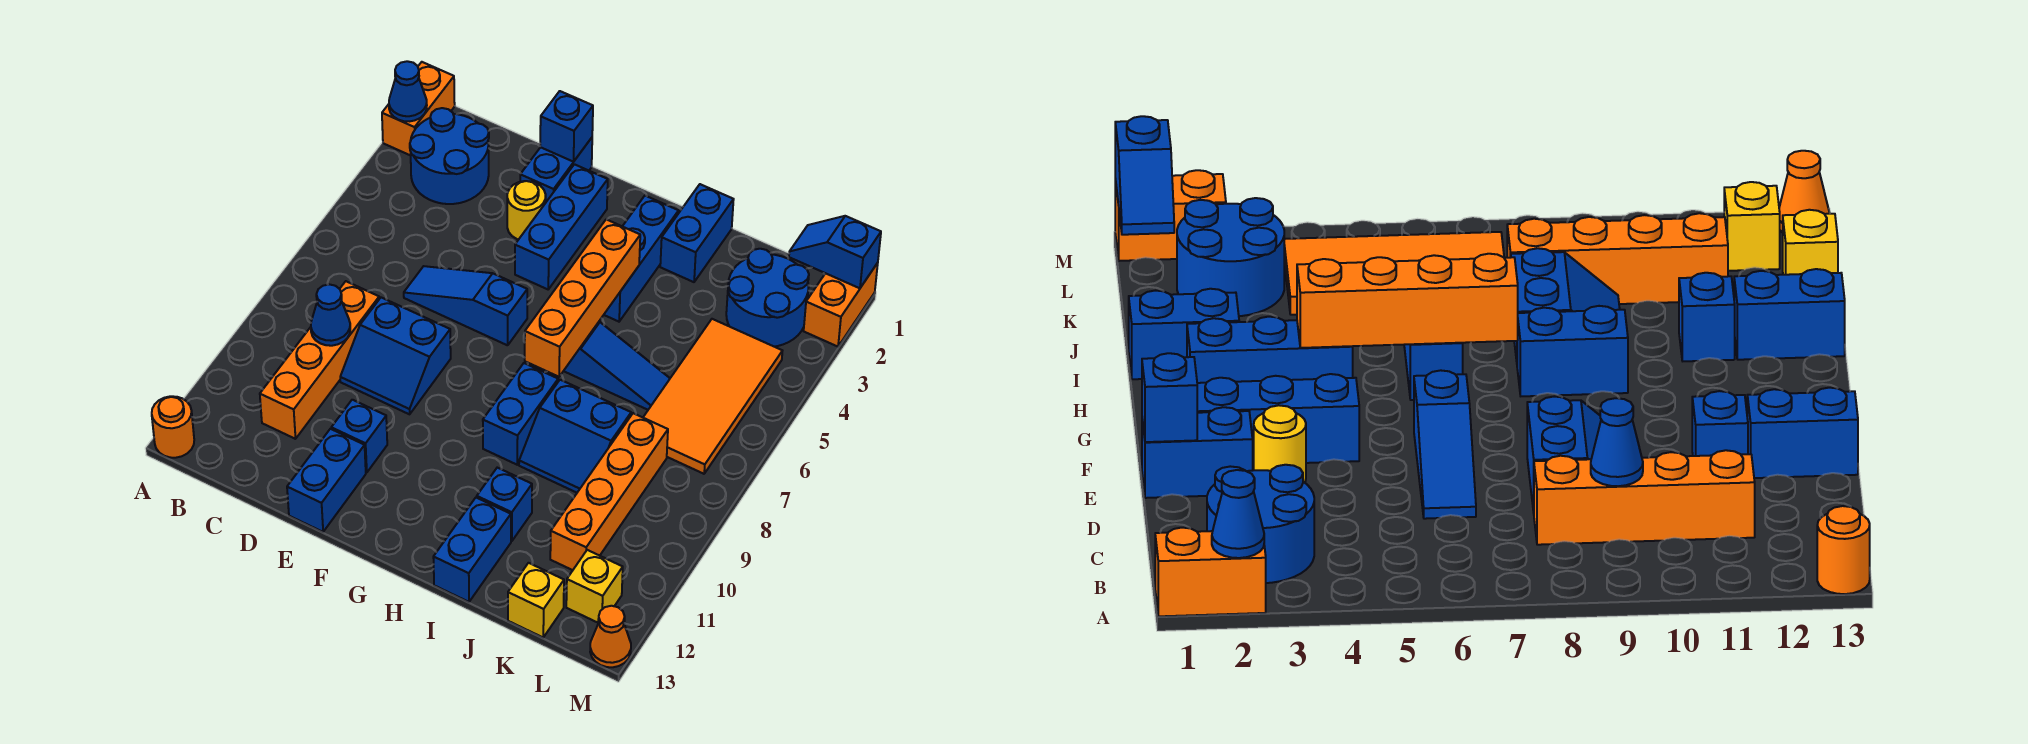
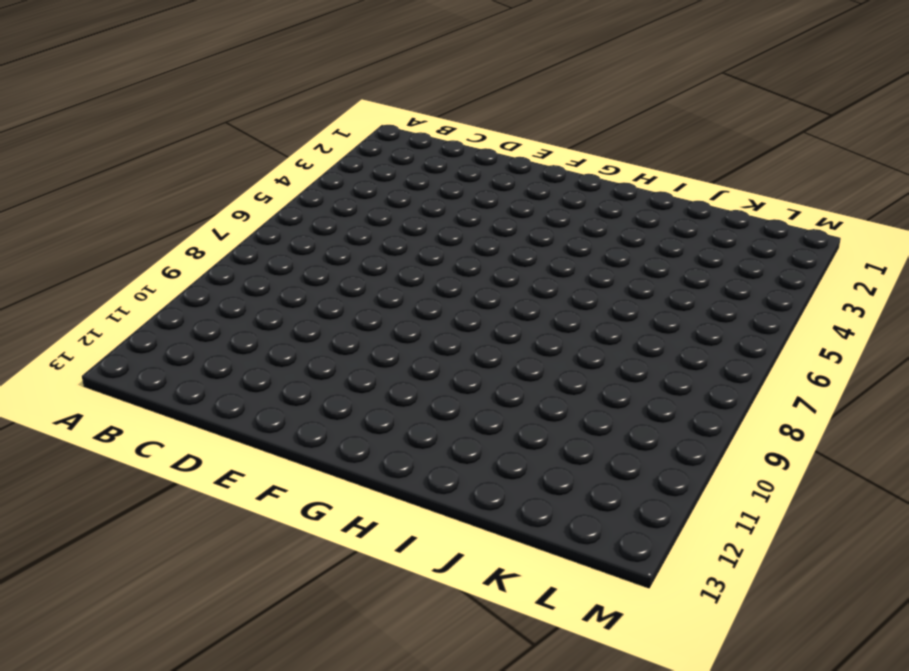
none -> orange 1x2 brick [382,62,455,156]
none -> orange 1x1 round brick [152,396,194,458]
none -> blue 2x2 round brick [410,108,489,204]
none -> orange 1x4 brick [260,281,379,439]

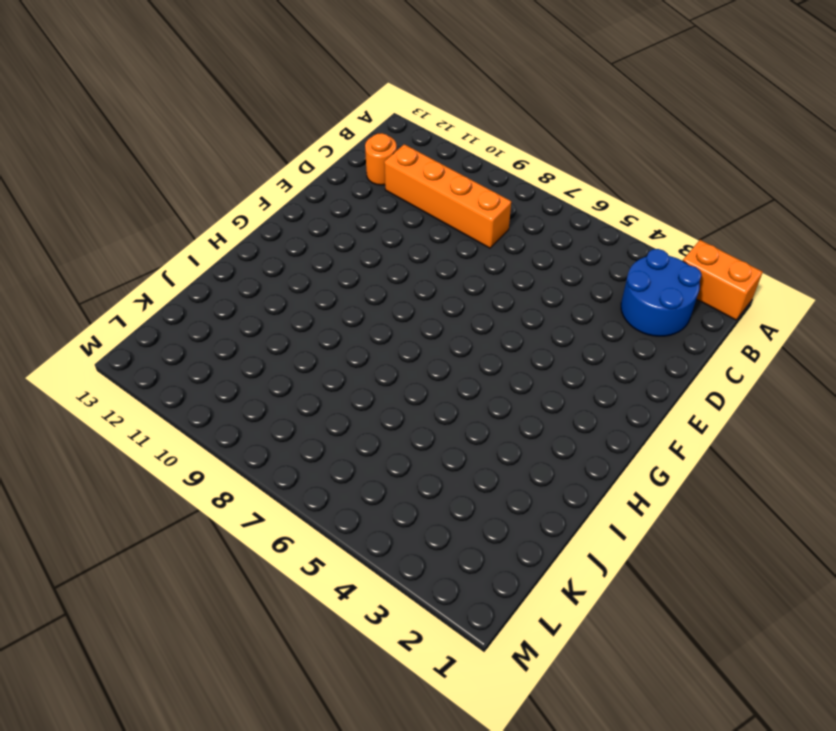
orange 1x1 round brick [365,133,397,185] -> orange 1x1 round brick moved to [152,396,194,458]
none -> blue 1x3 slope [404,266,527,345]
none -> blue 2x2 slope [340,298,451,414]
none -> blue 1x2 brick [520,138,592,203]
none -> yellow 1x1 round brick [507,181,546,240]

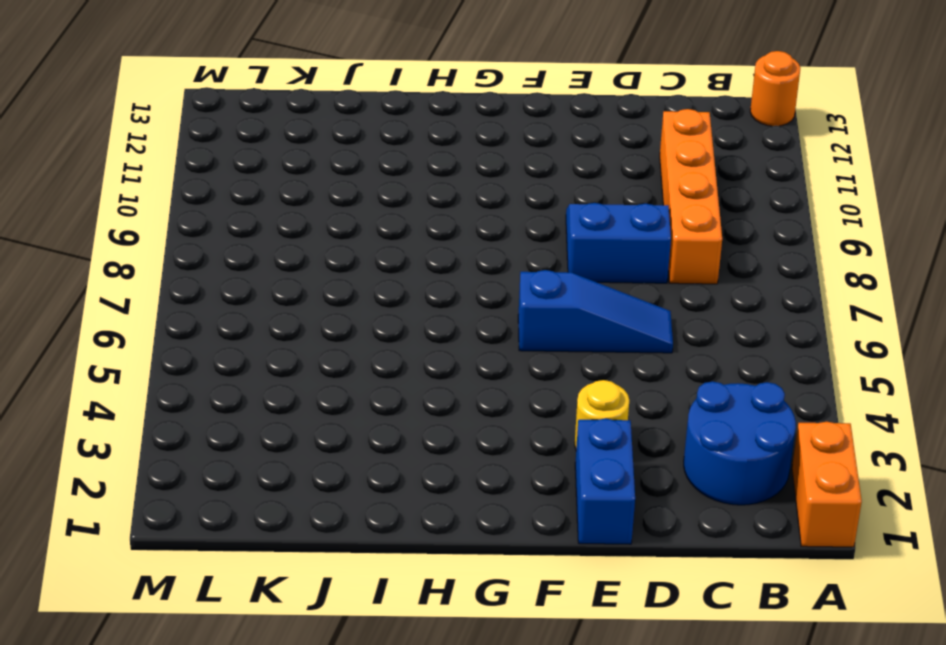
none -> blue 1x1 brick [331,400,387,473]
none -> blue 1x2 brick [287,429,366,532]
none -> blue 1x3 brick [515,164,608,289]
none -> blue 1x3 brick [604,196,679,322]

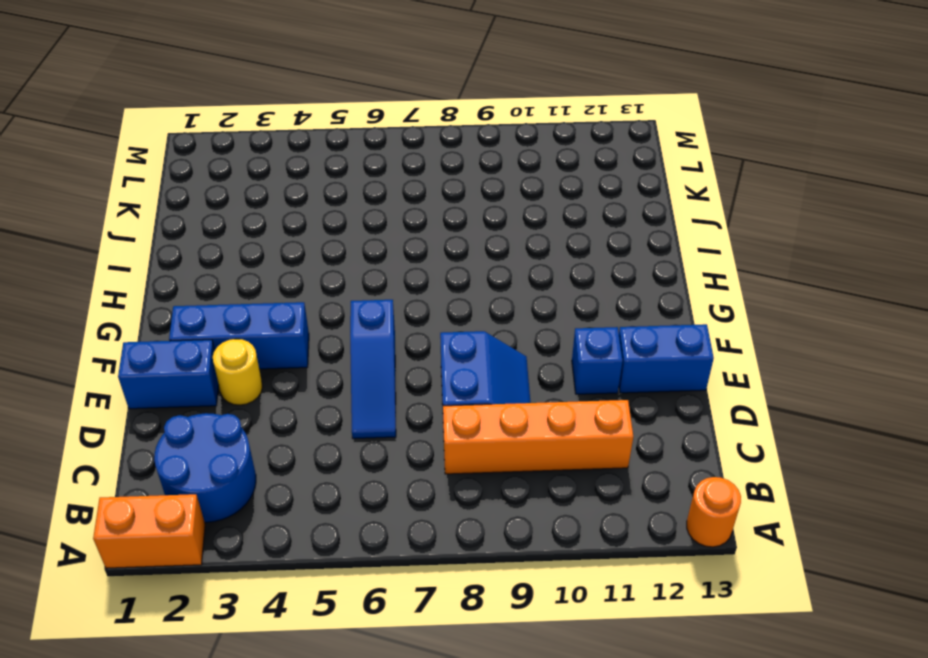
none -> blue 1x3 brick [604,196,679,322]
none -> blue 1x3 slope [564,322,670,410]
none -> blue 1x2 brick [483,363,558,465]
none -> blue 1x2 brick [660,184,734,282]

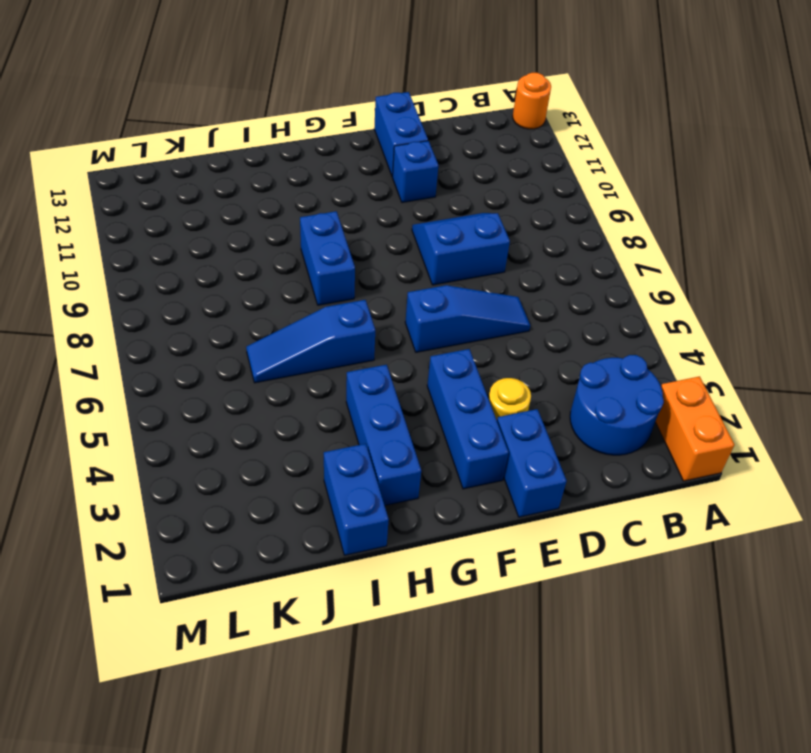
none -> orange 1x4 brick [260,281,379,439]
none -> blue 2x2 slope [519,380,631,493]
none -> blue 1x1 brick [477,468,532,541]
none -> blue 1x2 brick [433,497,511,602]

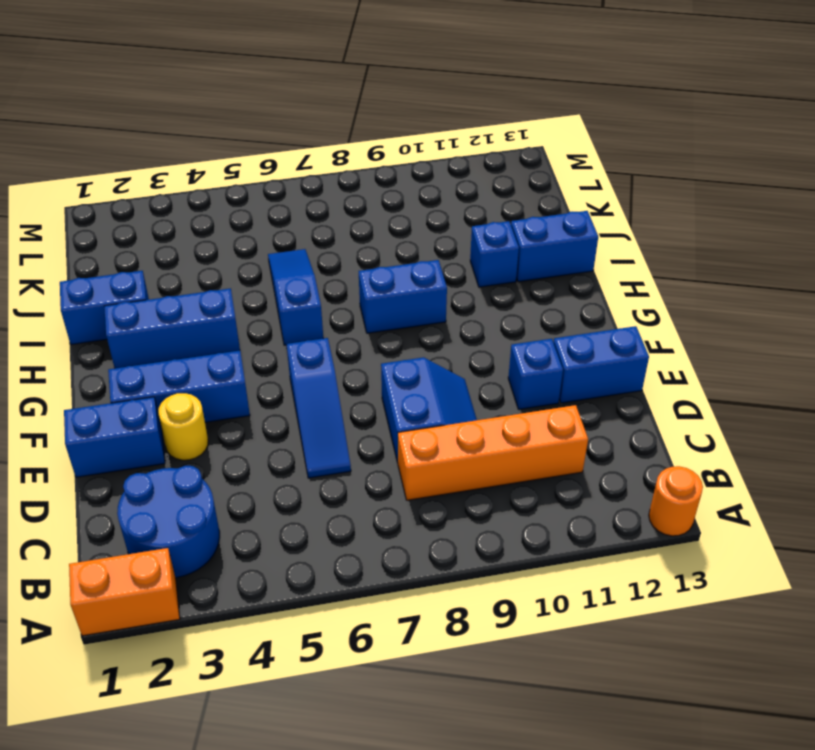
none -> blue 2x2 slope [519,380,631,493]
none -> blue 2x2 round brick [726,249,809,347]
none -> orange 2x4 tile [643,319,782,474]
none -> orange 1x4 brick [550,413,668,570]

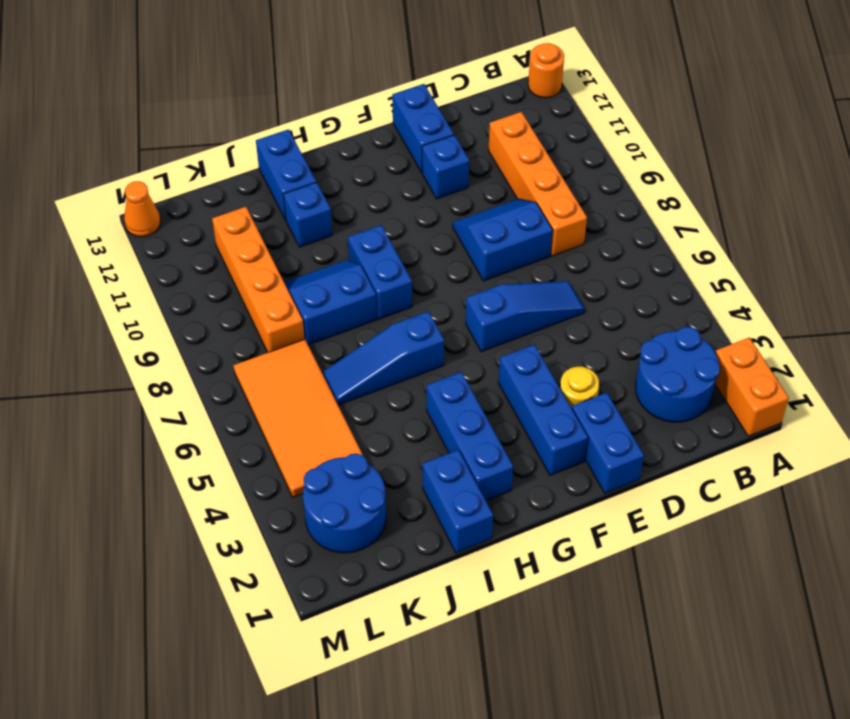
none -> yellow 1x1 brick [508,563,564,637]
none -> yellow 1x1 brick [566,550,623,623]
none -> orange 1x2 brick [804,263,878,347]
none -> blue 1x1 cone [389,61,427,121]

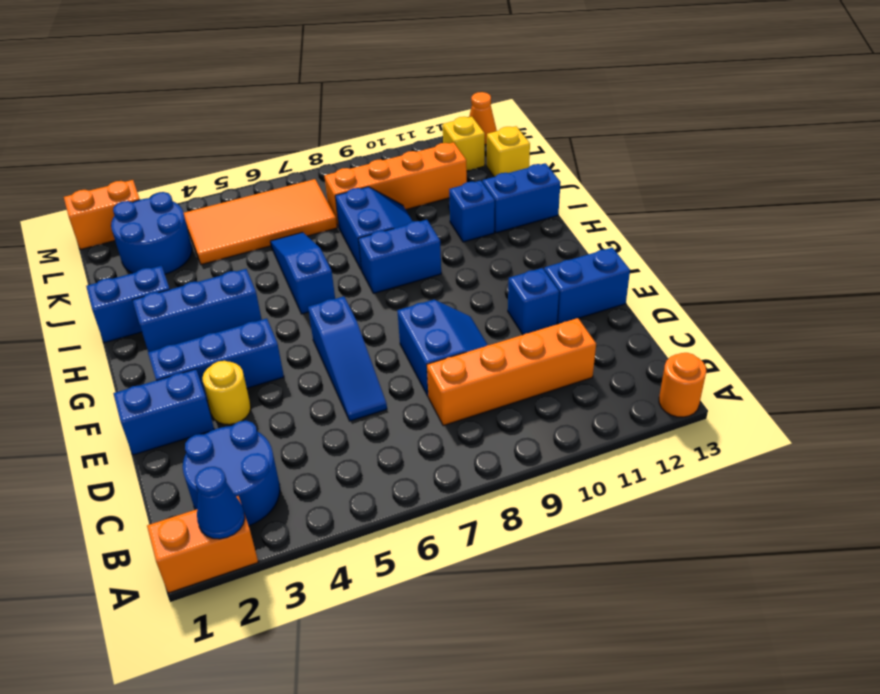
none -> blue 1x1 cone [311,284,350,346]
none -> blue 1x1 brick [540,91,593,162]
none -> orange 1x4 brick [525,219,640,377]
none -> blue 1x2 slope [789,216,881,288]

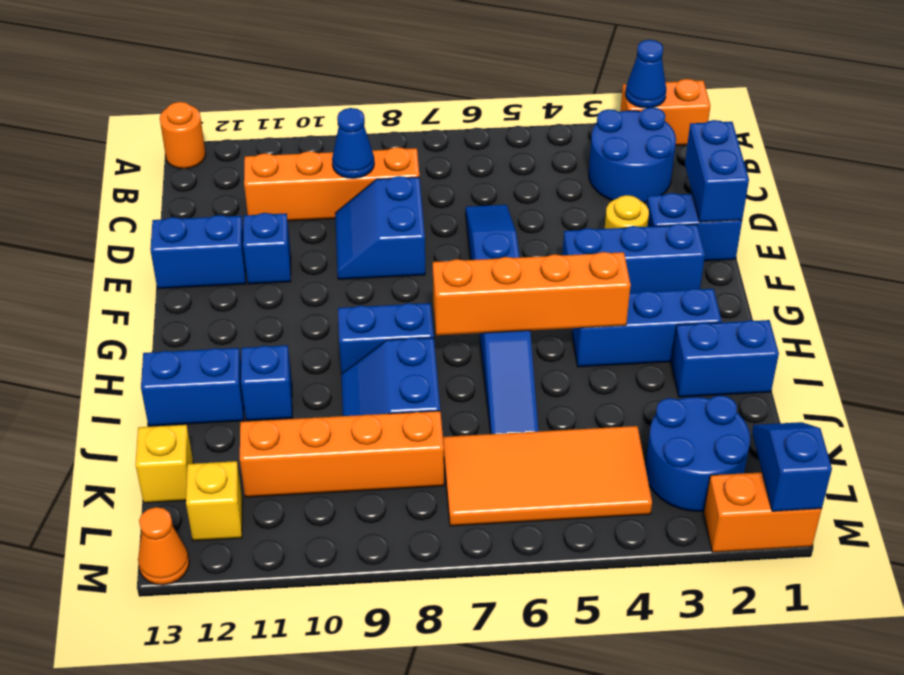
blue 1x2 brick [685,120,749,222] -> blue 1x1 brick [540,91,593,162]

